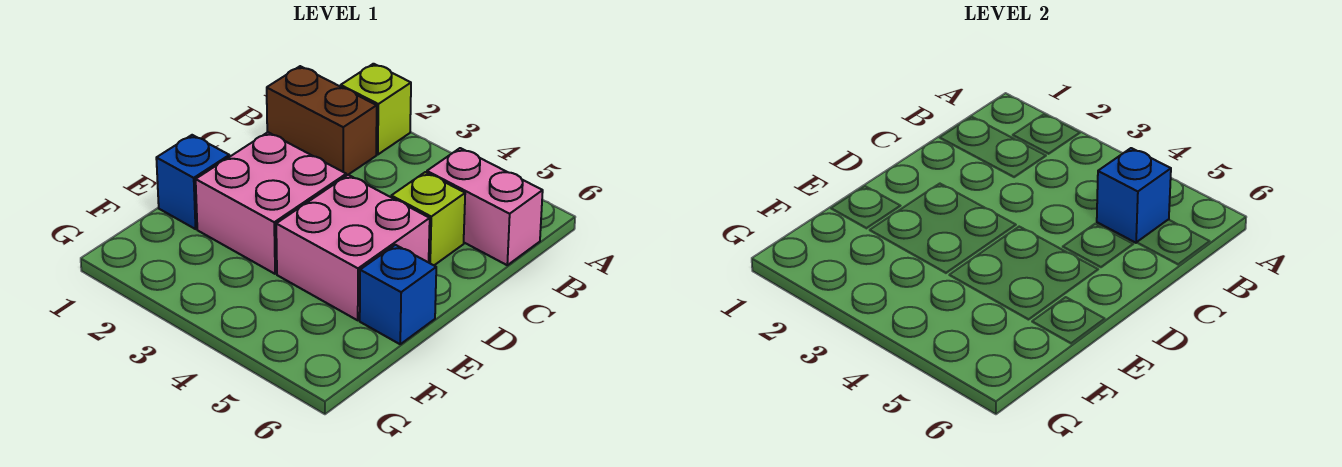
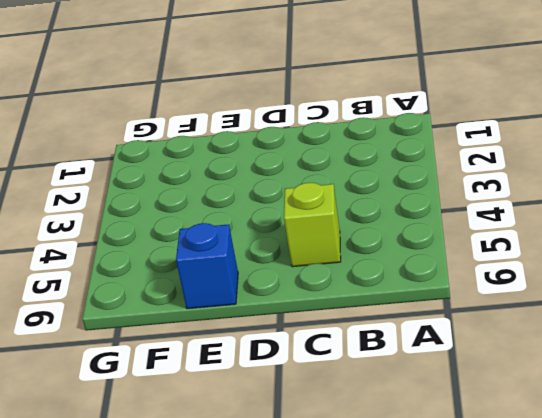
none -> lime 1x1 brick [341,64,411,155]
none -> brown 1x2 brick [267,66,377,176]

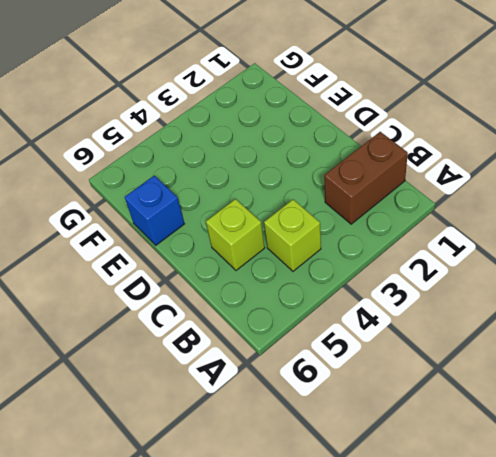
lime 1x1 brick [264,199,321,271] -> lime 1x1 brick moved to [341,64,411,155]
none -> pink 1x2 brick [427,148,543,265]
none -> pink 2x2 brick [196,132,346,274]

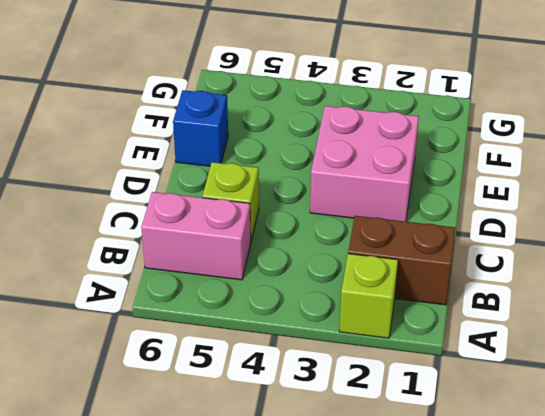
none -> pink 2x2 brick [276,175,430,320]
none -> blue 1x1 brick [156,135,229,229]

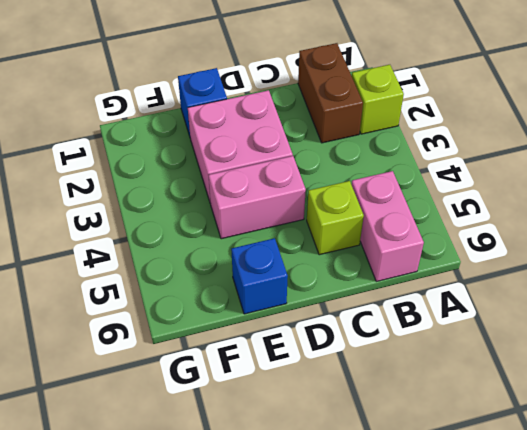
pink 1x2 brick [209,156,306,239] -> pink 2x2 brick [276,175,430,320]
none -> blue 1x1 brick [1097,148,1171,243]

